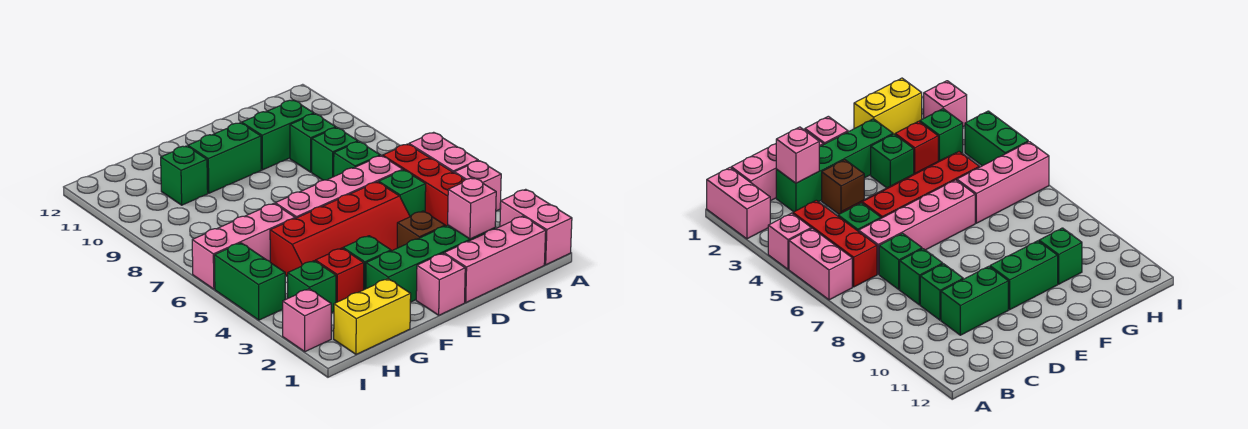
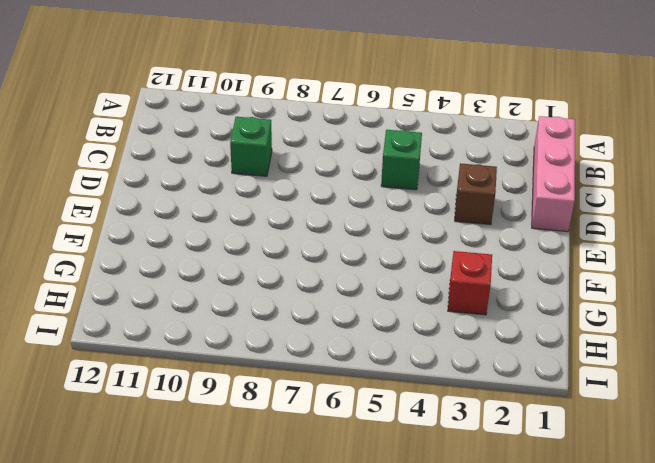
none -> pink 1x2 brick [500,189,572,265]
none -> pink 1x1 brick [454,161,501,211]
none -> pink 1x2 brick [409,132,478,173]

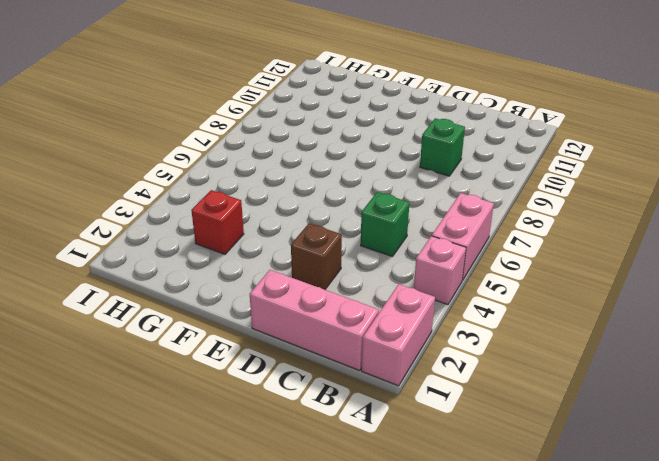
none -> red 1x3 brick [383,144,465,226]
none -> green 1x4 brick [366,225,495,302]
none -> pink 1x4 brick [275,156,403,218]

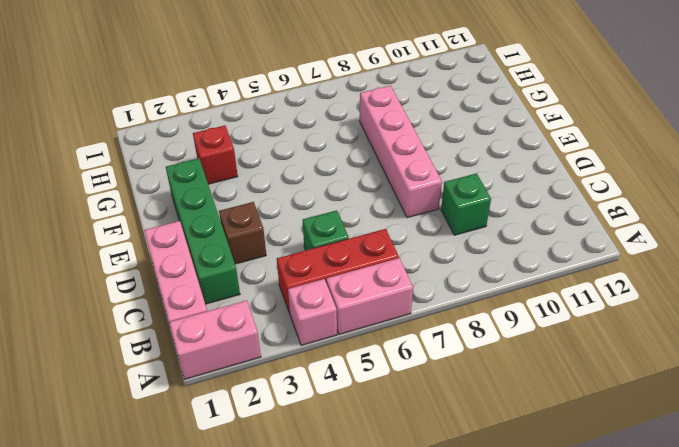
pink 1x4 brick [360,86,442,218] -> pink 1x4 brick moved to [275,156,403,218]
none -> green 1x1 brick [334,142,380,176]
none -> green 1x1 brick [312,128,358,180]
none -> green 1x2 brick [242,100,314,170]

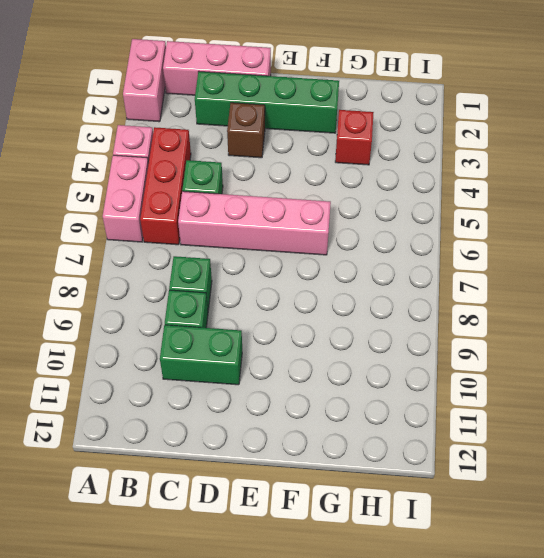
none -> green 1x1 brick [334,142,380,176]
none -> red 2x4 slope [270,182,410,277]
none -> pink 1x1 brick [416,253,465,315]

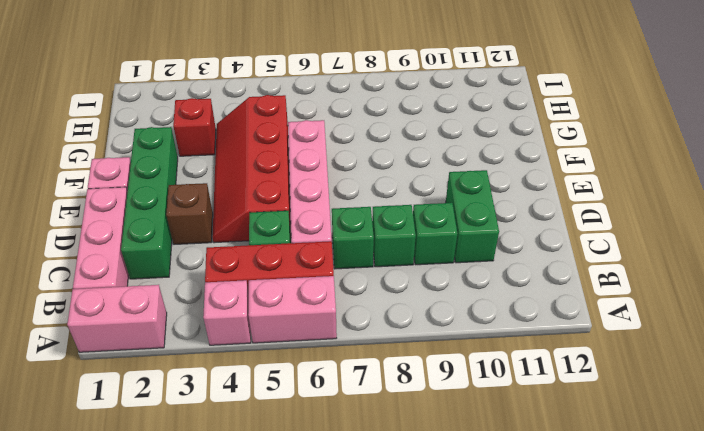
none -> green 1x2 brick [188,123,261,193]
none -> green 1x1 brick [343,236,391,290]
none -> yellow 1x2 brick [334,279,411,354]

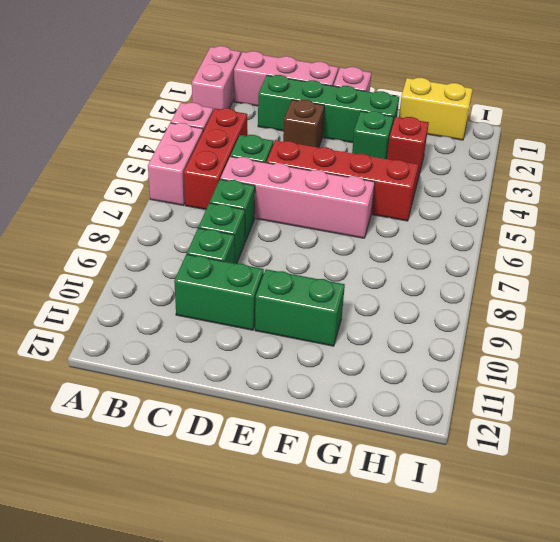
none -> pink 1x3 brick [192,204,295,289]
none -> green 1x1 brick [161,146,208,205]
none -> green 1x1 brick [288,261,336,313]

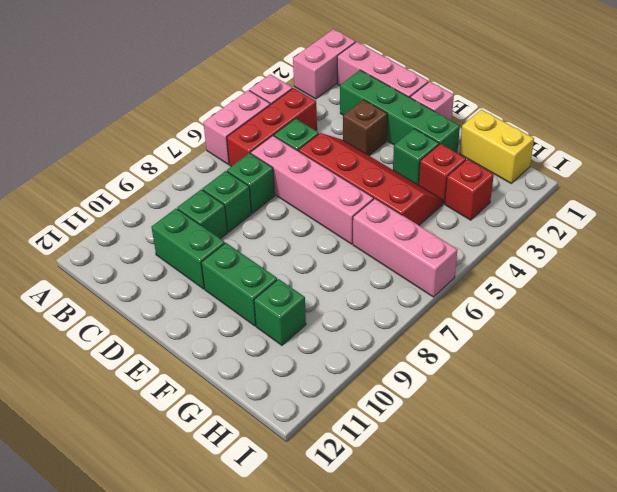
red 1x1 brick [445,159,494,220] -> green 1x1 brick [288,261,336,313]
none -> pink 1x1 brick [283,289,331,352]
none -> green 1x2 brick [214,243,285,320]
none -> pink 1x1 brick [448,178,496,239]

